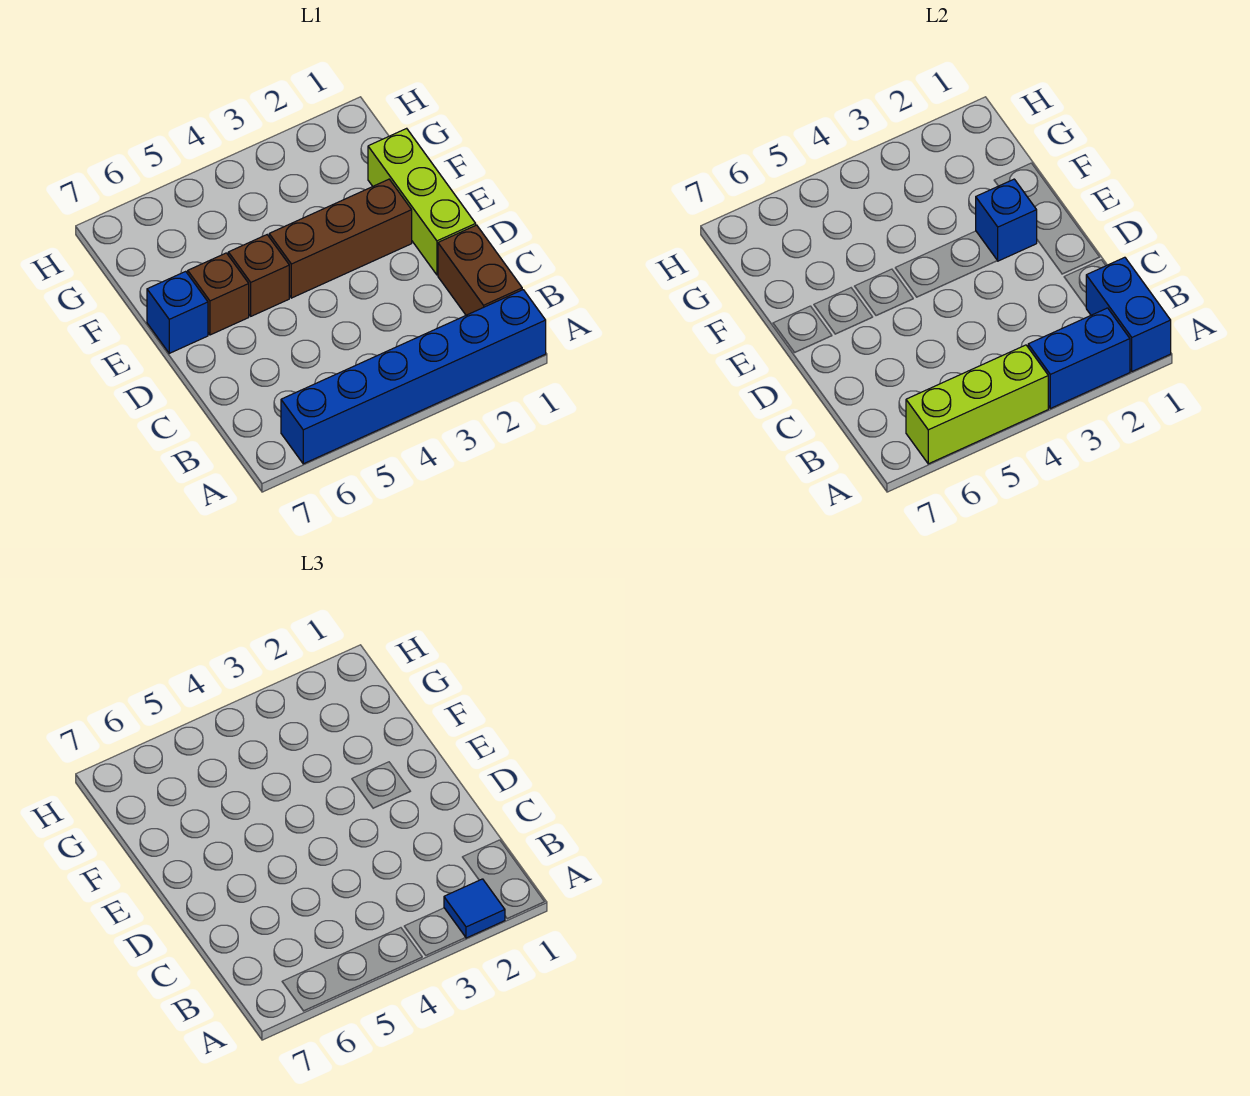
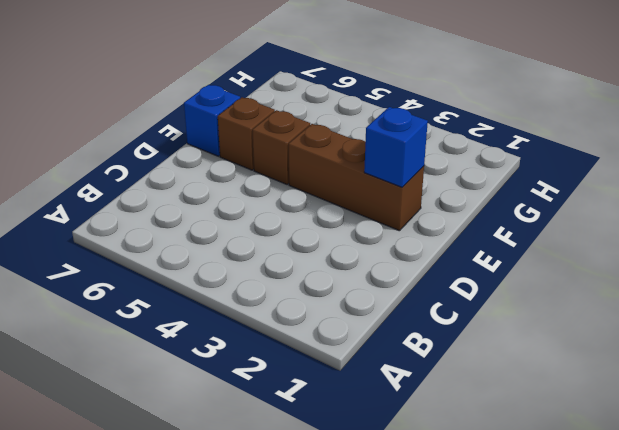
none -> blue 1x6 brick [281,290,546,464]
none -> brown 1x2 brick [438,225,522,315]
none -> lime 1x3 brick [368,128,476,275]

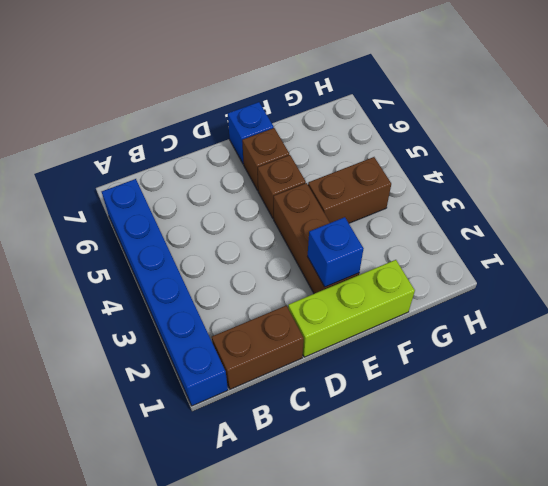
brown 1x2 brick [308,157,391,223] -> none
none -> blue 1x2 brick [1086,257,1171,371]
none -> blue 1x2 brick [1028,308,1130,408]
none -> lime 1x3 brick [906,345,1048,464]

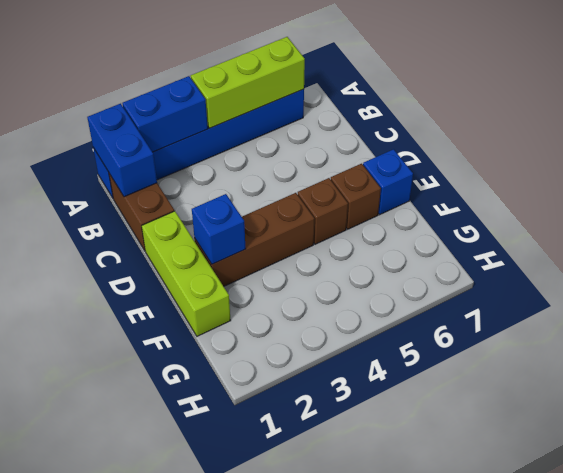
none -> blue 1x1 tile [444,879,505,938]

